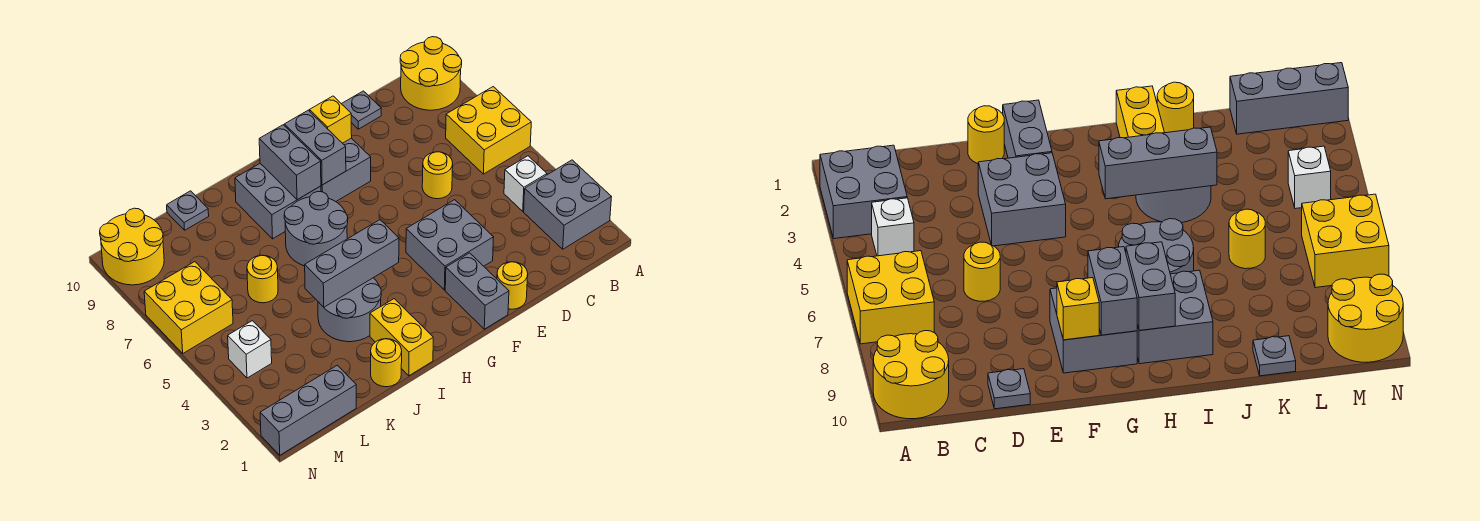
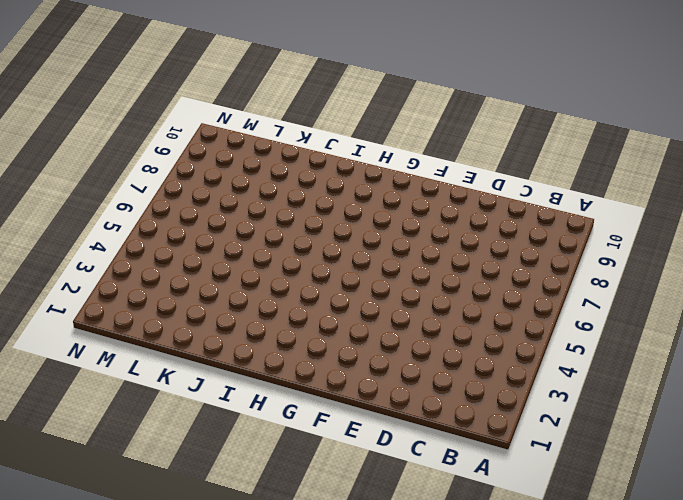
none -> grey 2x2 brick [524,160,611,249]
none -> yellow 2x2 brick [446,87,531,174]
none -> yellow 2x2 round brick [400,37,462,110]

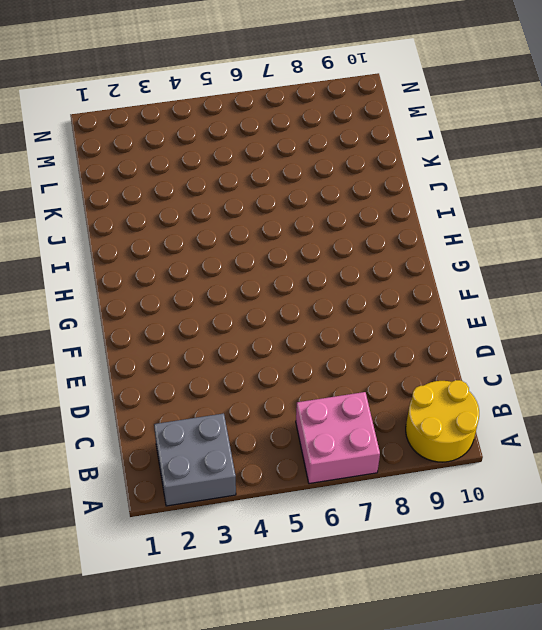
pink 2x2 brick [296,392,380,484] -> yellow 2x2 brick [446,87,531,174]
none -> white 1x1 brick [504,156,547,211]
none -> yellow 1x1 round brick [422,152,453,199]
none -> grey 1x1 plate [342,91,381,129]

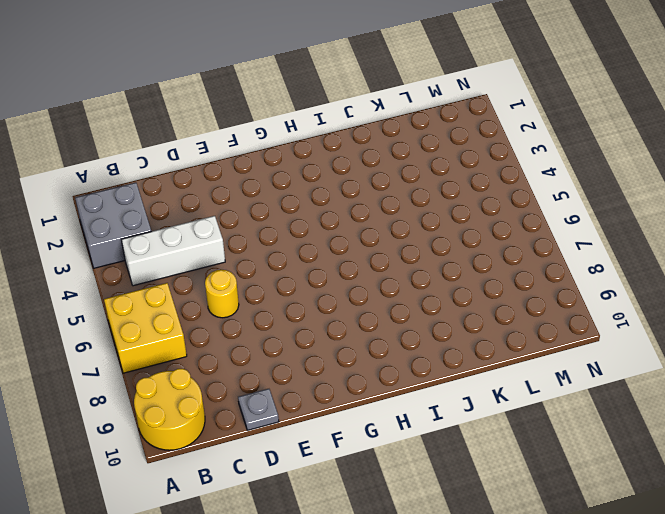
white 1x3 brick [121,216,225,286] -> white 1x1 brick [504,156,547,211]
none -> yellow 1x1 round brick [497,262,528,309]
none -> grey 2x2 brick [406,200,494,290]
none -> grey 1x2 brick [445,253,509,329]

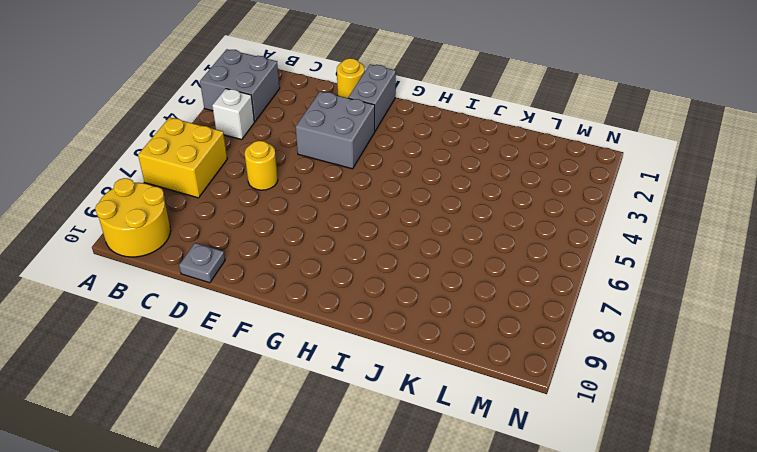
none -> grey 2x2 brick [321,138,371,202]
none -> grey 2x2 round brick [284,192,348,266]
none -> grey 2x2 brick [235,164,321,239]

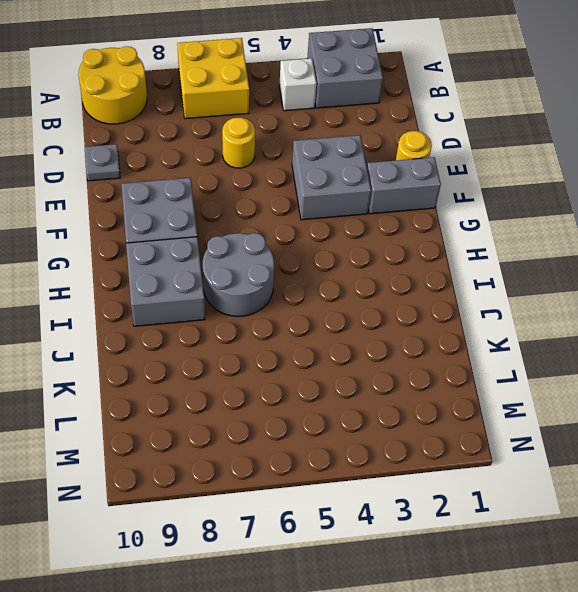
none -> yellow 1x2 brick [370,299,433,376]
none -> grey 2x2 round brick [318,278,381,342]
none -> yellow 1x1 round brick [371,339,402,387]

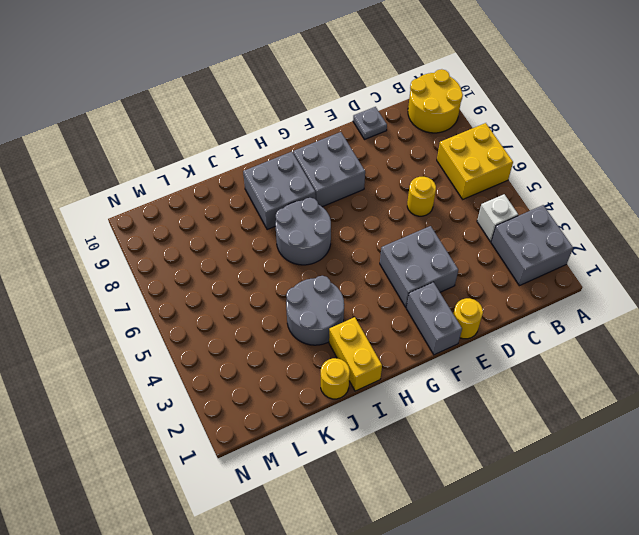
none -> yellow 1x1 round brick [247,255,278,303]
none -> grey 1x1 plate [167,191,209,230]
none -> grey 1x3 brick [260,365,356,455]

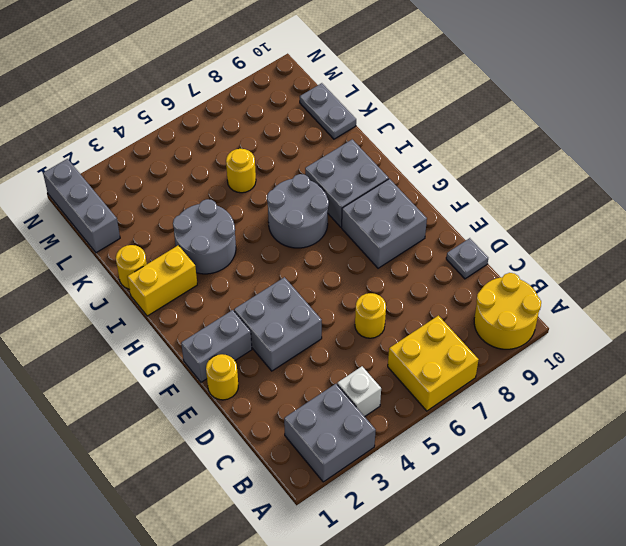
grey 1x2 plate [300,83,356,139] -> grey 1x1 plate [167,191,209,230]
none -> white 1x1 brick [228,321,272,378]
none -> yellow 2x2 brick [144,262,233,353]
none -> yellow 2x2 round brick [100,208,164,285]

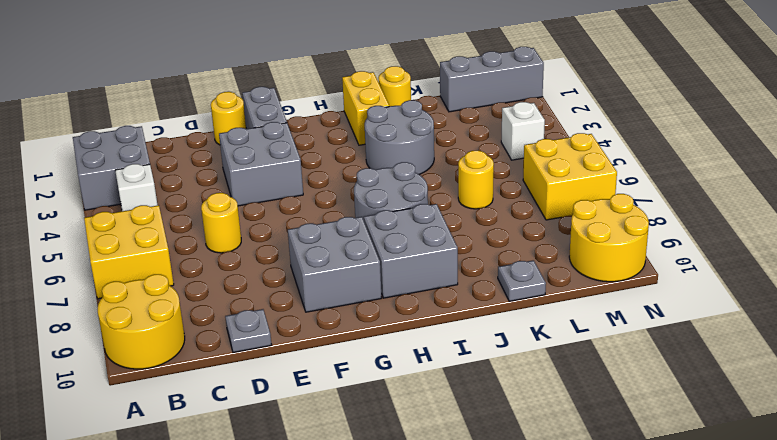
none -> yellow 1x1 brick [309,96,352,143]
none -> grey 1x2 brick [284,110,346,185]
none -> grey 1x3 brick [305,220,399,307]

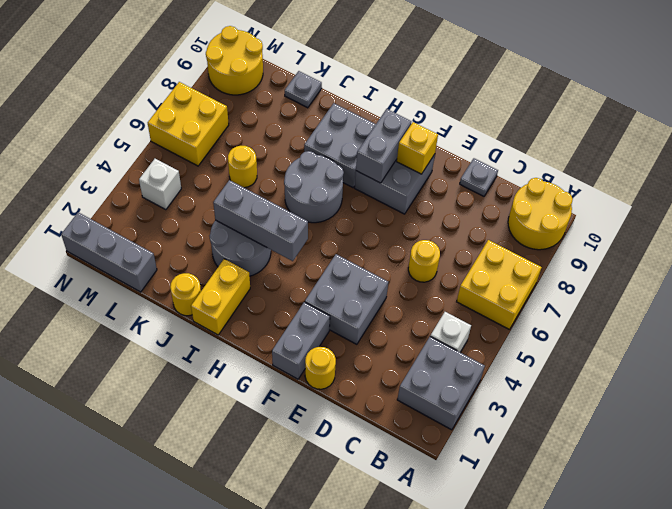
none -> grey 1x2 brick [259,125,321,200]

